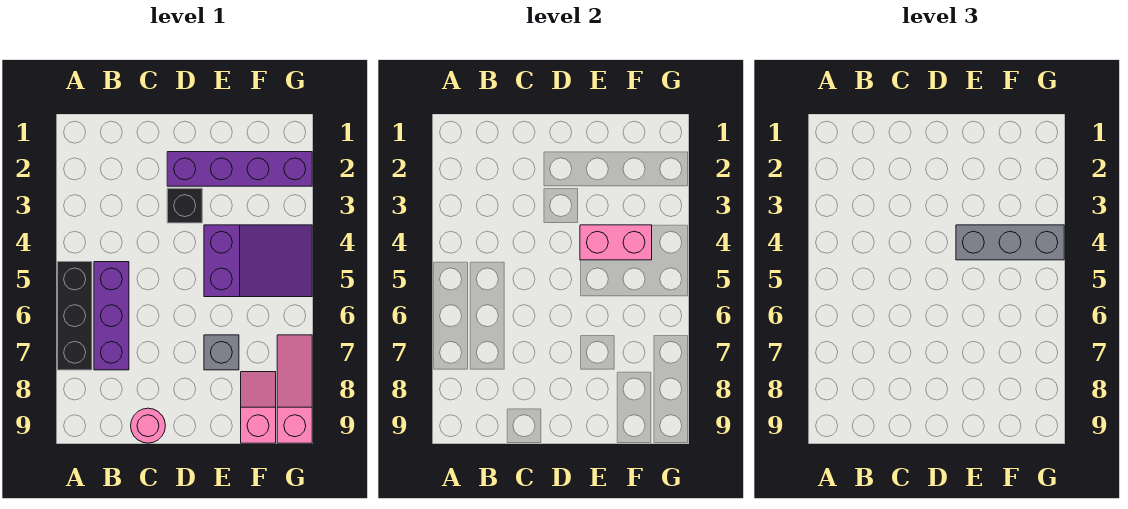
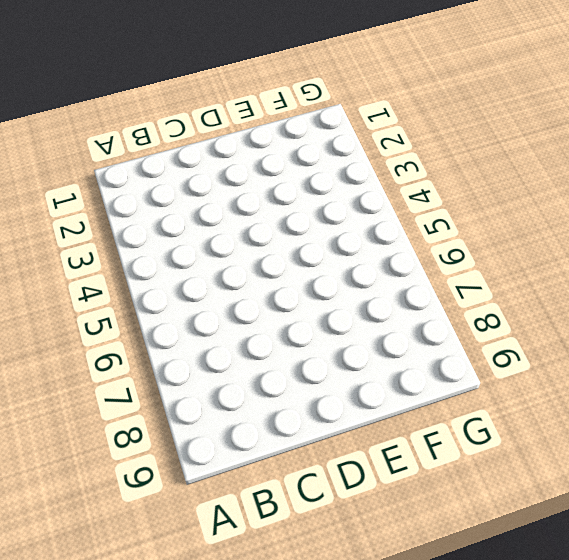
none -> black 1x3 brick [57,262,92,370]
none -> purple 1x3 brick [94,262,129,370]

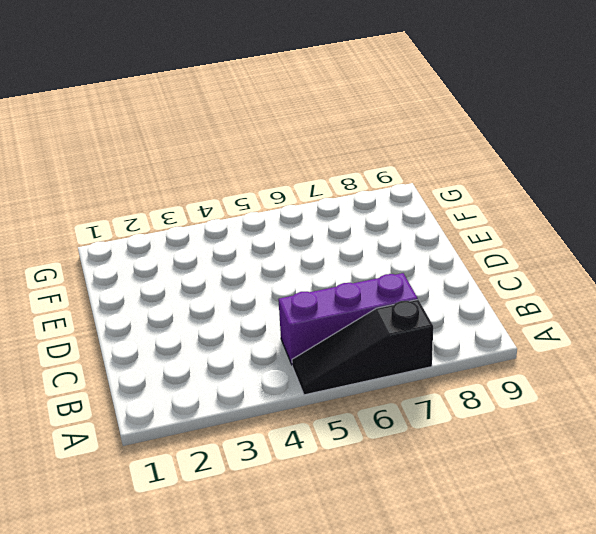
black 1x3 slope [292,300,433,395] -> black 1x3 brick [57,262,92,370]
none -> pink 1x1 round brick [131,408,165,443]
none -> purple 1x4 brick [167,152,312,186]

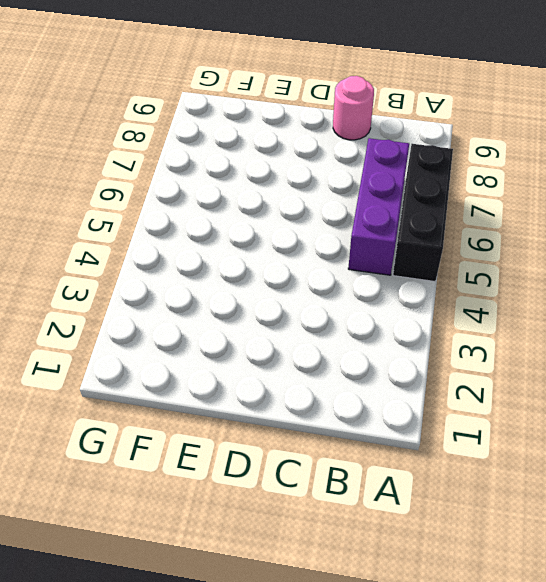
none -> purple 1x4 brick [167,152,312,186]
none -> black 1x1 brick [167,188,202,223]

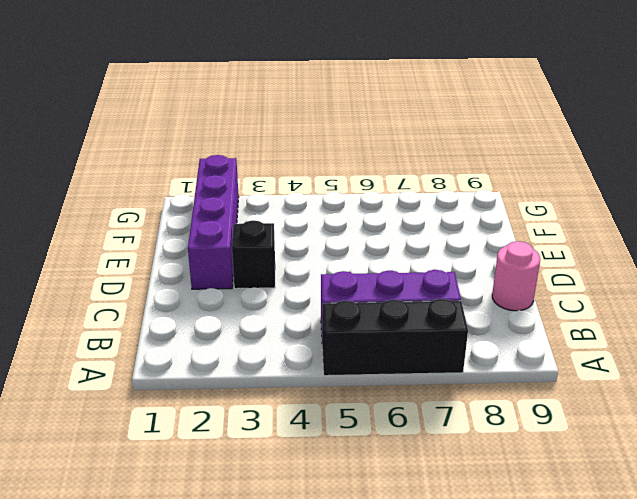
none -> purple 2x3 slope [204,225,312,297]
none -> grey 1x1 brick [204,335,239,370]

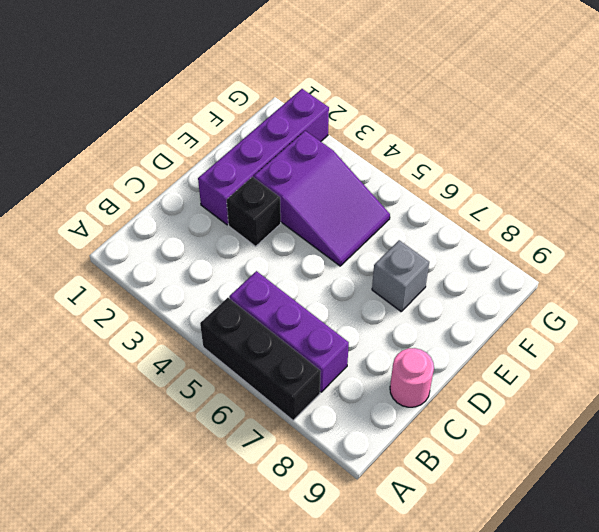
purple 2x3 slope [254,131,390,266] -> purple 2x3 slope turned to [204,225,312,297]
none -> pink 1x2 slope [241,372,276,443]
none -> pink 1x3 slope [277,335,312,443]

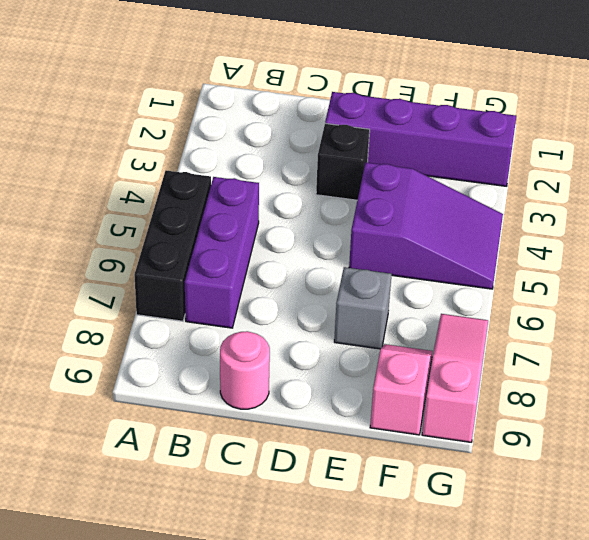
none -> pink 1x2 brick [580,225,652,260]
none -> grey 1x3 brick [956,225,1064,260]

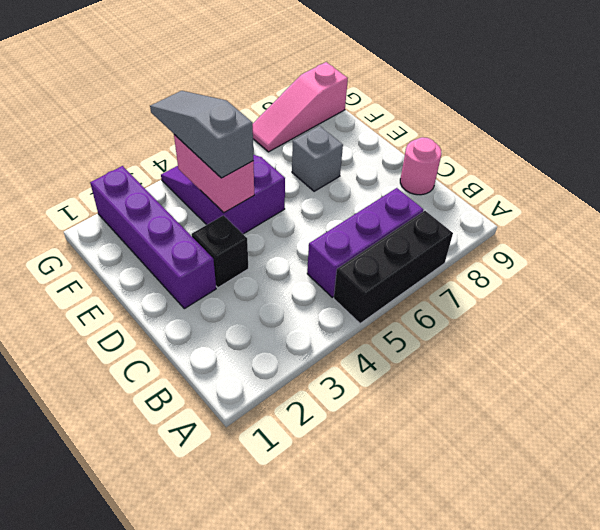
grey 1x3 slope [150,91,253,178] -> grey 1x3 brick [956,225,1064,260]
none -> pink 1x2 slope [241,372,276,443]

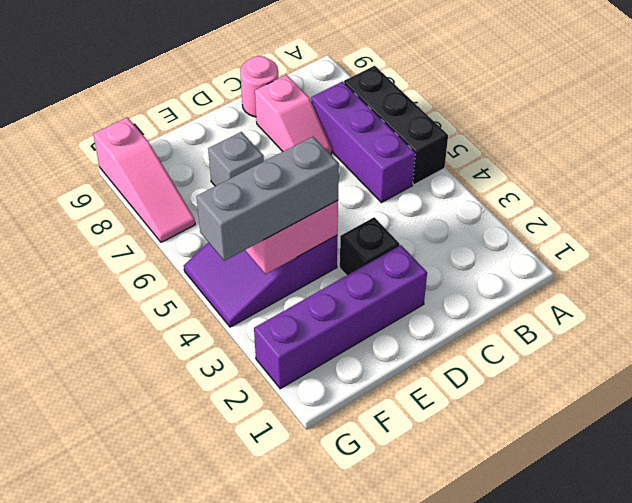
pink 1x2 slope [255,75,332,154] -> pink 1x2 slope moved to [241,372,276,443]

